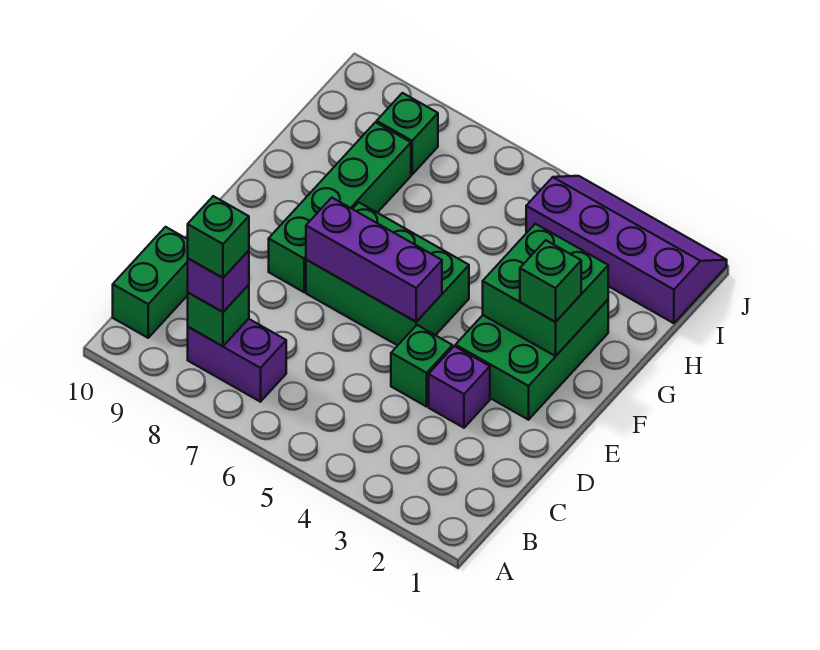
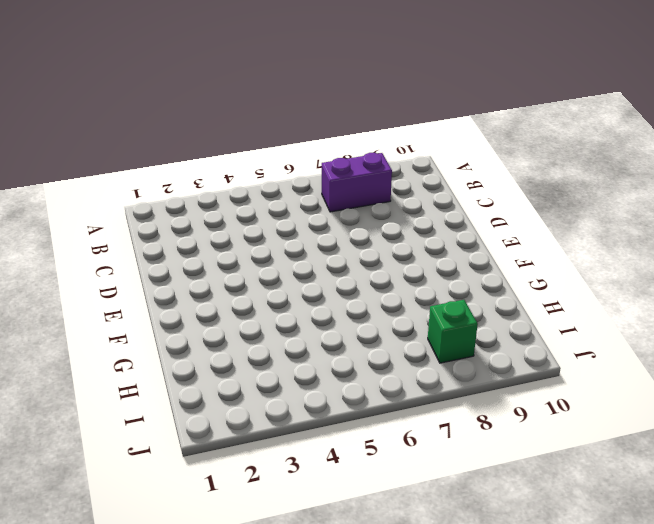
none -> green 1x2 brick [113,227,188,338]
none -> purple 1x1 brick [429,346,490,428]
none -> green 1x1 brick [391,325,452,407]

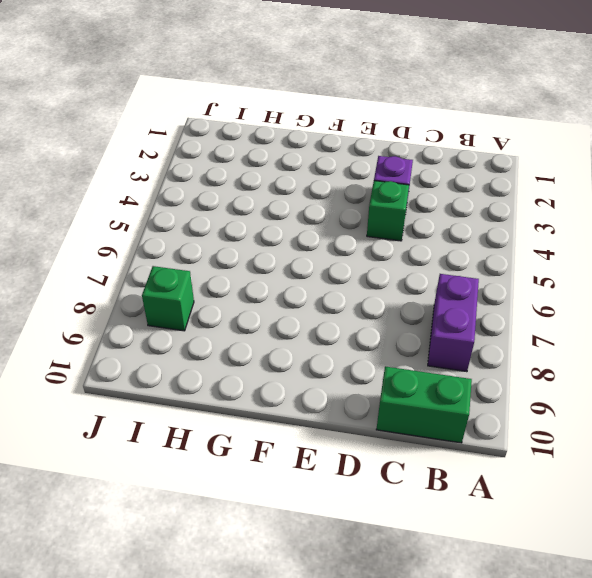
none -> green 2x3 brick [456,300,608,420]
none -> green 2x3 brick [306,202,469,345]
none -> green 1x4 brick [269,122,411,292]

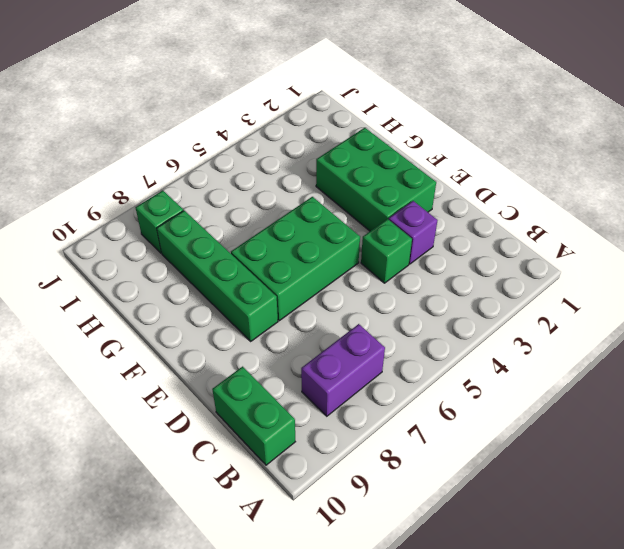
none -> purple 2x4 slope [526,176,727,323]
none -> green 1x1 brick [188,285,249,346]
none -> purple 1x3 brick [306,198,442,322]

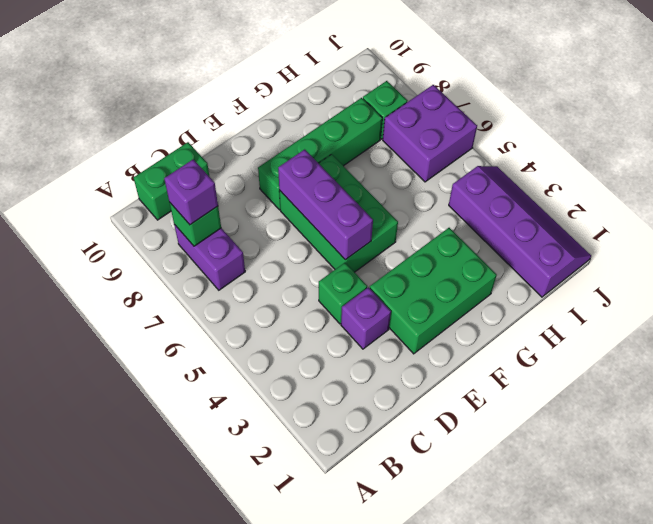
purple 2x2 brick [383,85,477,182] -> none
none -> green 2x2 brick [483,224,608,356]
none -> green 1x1 brick [520,240,581,322]
none -> green 1x1 brick [188,196,249,278]

